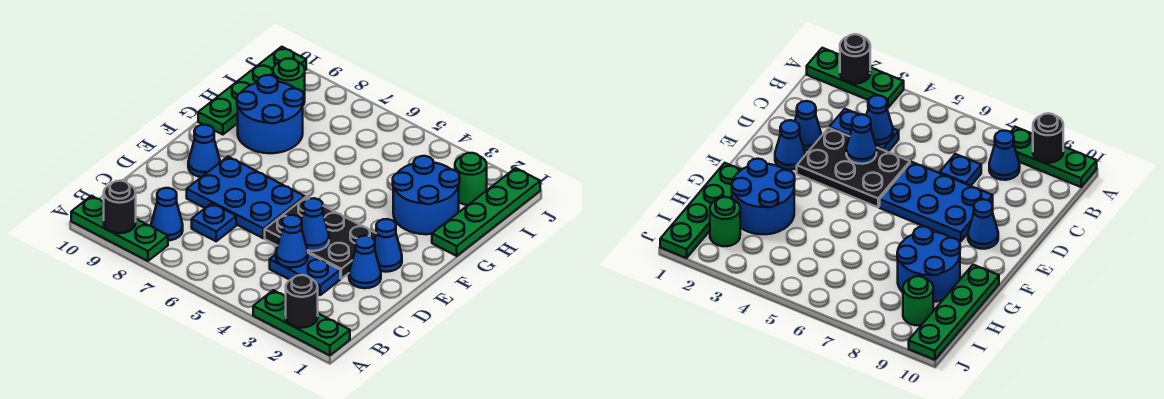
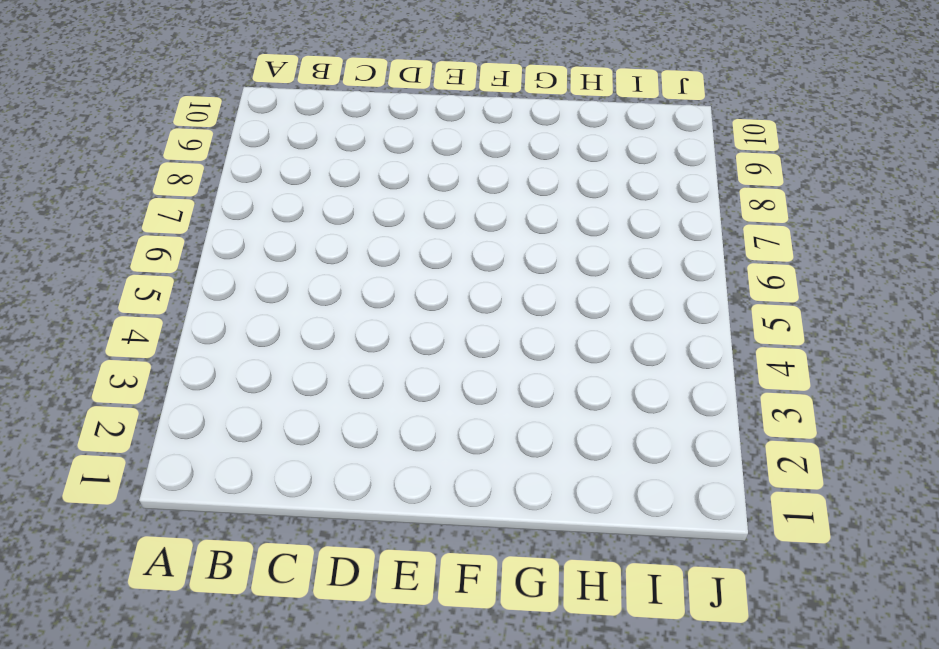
none -> green 1x3 plate [253,290,350,355]
none -> green 1x3 plate [71,196,168,261]
none -> blue 1x1 cone [151,188,183,240]

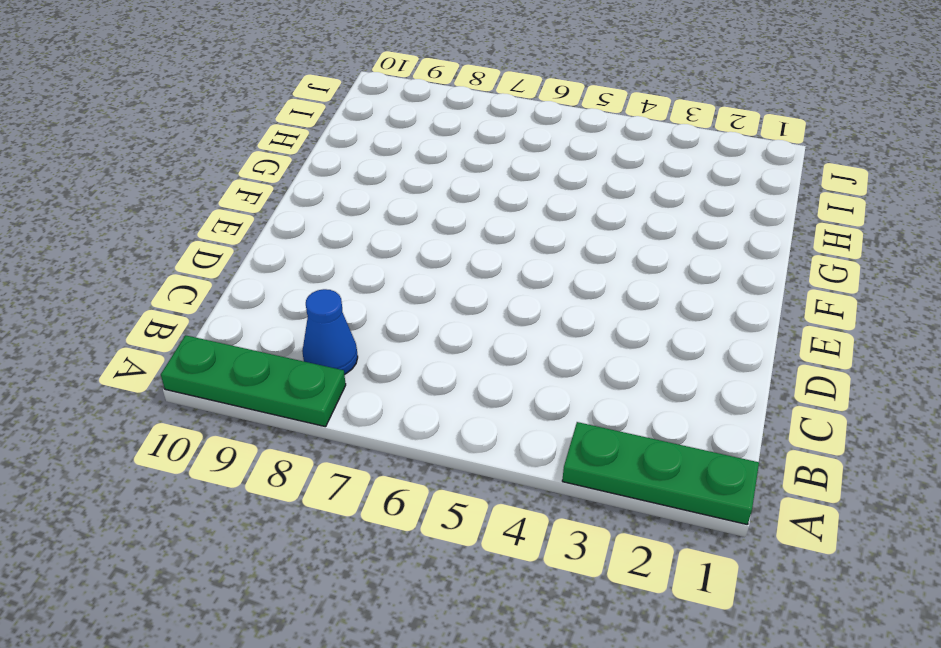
none -> blue 1x2 plate [270,253,340,295]
none -> blue 1x1 plate [192,203,236,241]
none -> blue 1x1 cone [349,236,381,288]

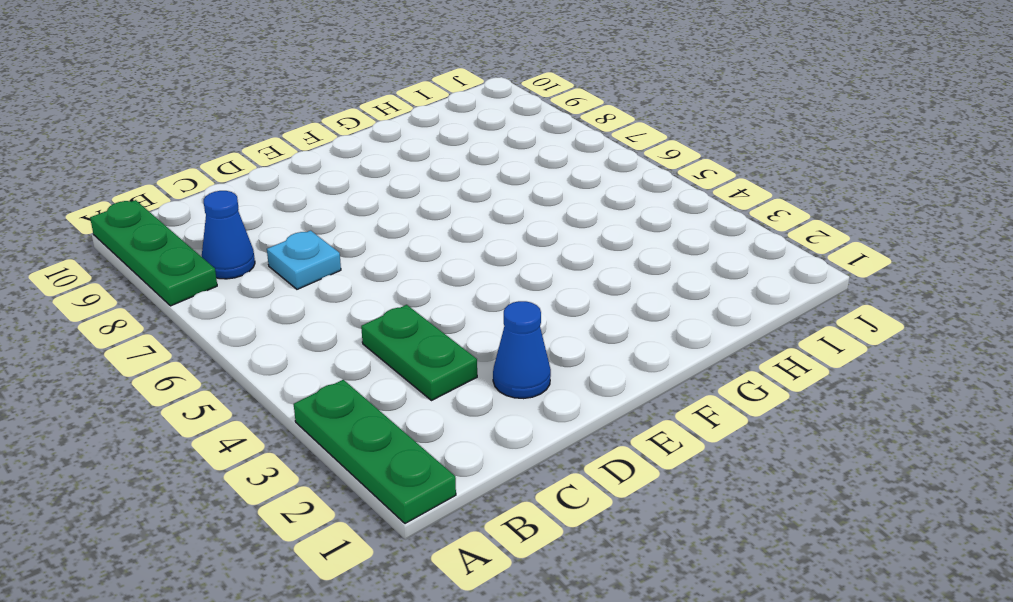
green 1x2 plate [361,305,477,401] -> blue 1x2 plate [270,253,340,295]
cyan 1x1 plate [267,231,341,289] -> blue 1x1 plate [192,203,236,241]
none -> black 2x3 plate [265,197,376,279]
none -> blue 2x3 plate [187,157,305,238]
none -> blue 1x1 cone [375,219,402,272]

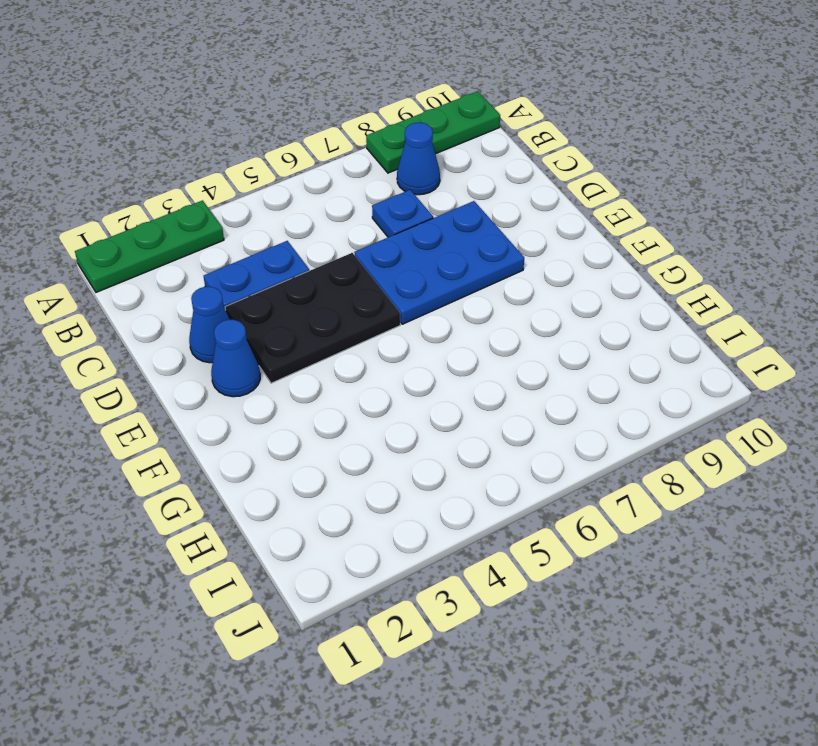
none -> blue 1x1 cone [188,125,220,177]
none -> green 1x4 plate [432,168,540,256]
none -> blue 2x2 round brick [393,156,460,234]

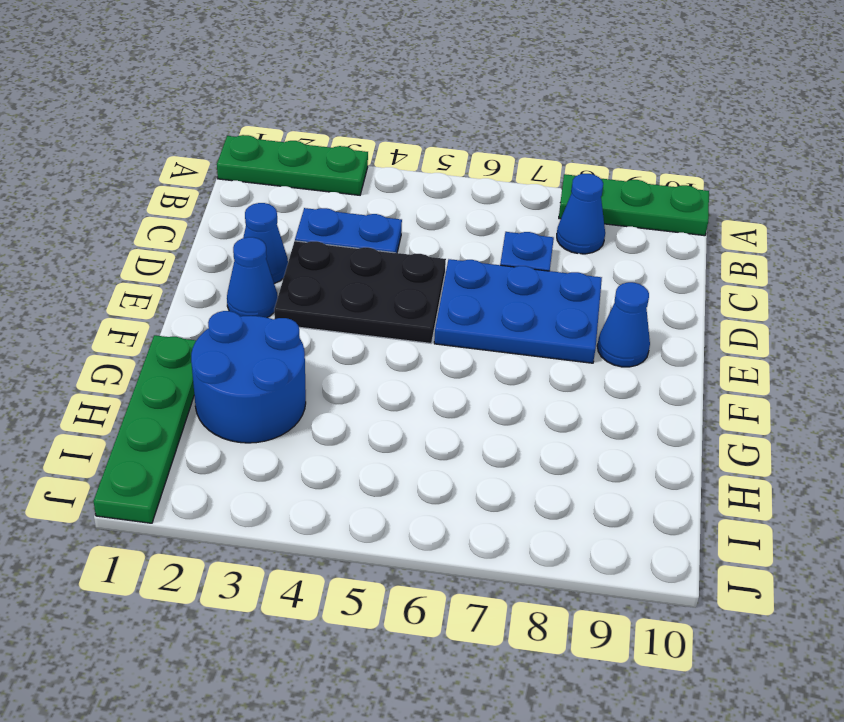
none -> blue 2x2 round brick [237,75,304,153]
none -> green 1x4 plate [198,47,306,135]
none -> green 1x1 round brick [455,153,487,205]

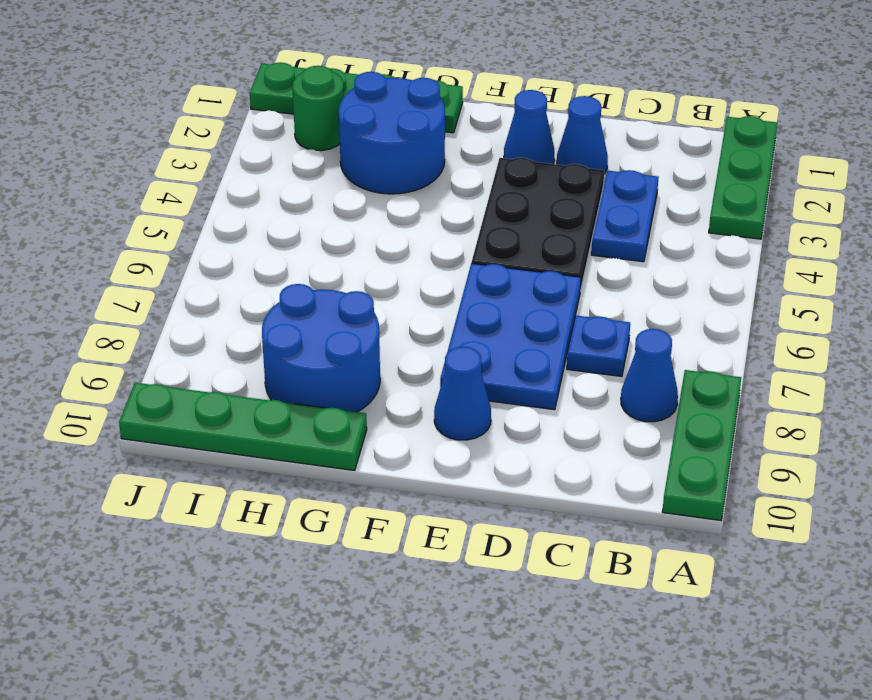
none -> green 1x1 round brick [273,58,305,105]
none -> black 1x1 round brick [286,275,318,328]
none -> black 1x1 round brick [104,181,136,233]

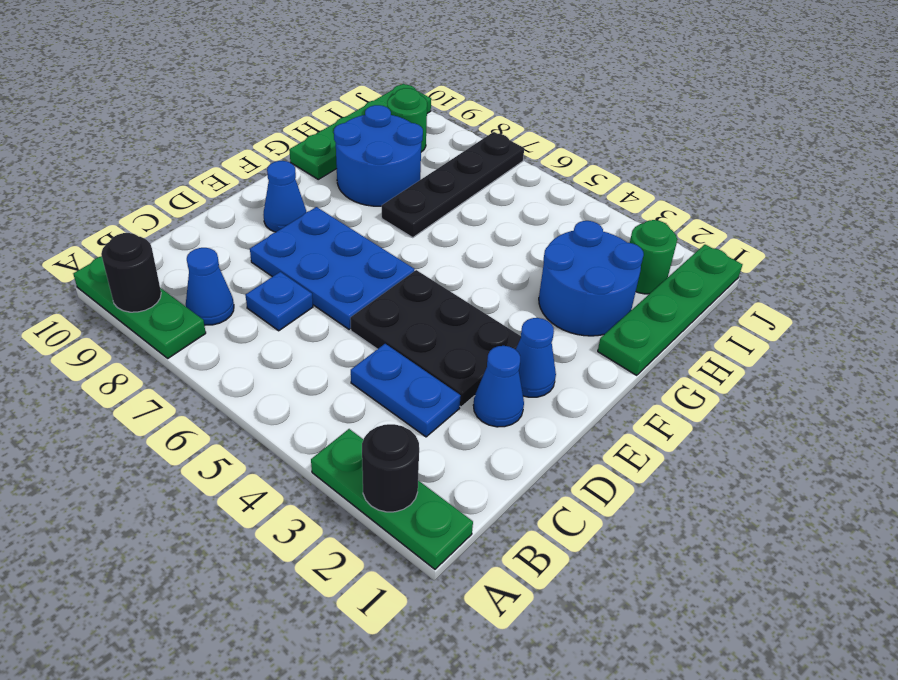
black 1x4 plate [382,132,524,237] -> none
none -> blue 1x1 cone [276,215,308,268]
none -> blue 1x1 cone [301,198,329,251]

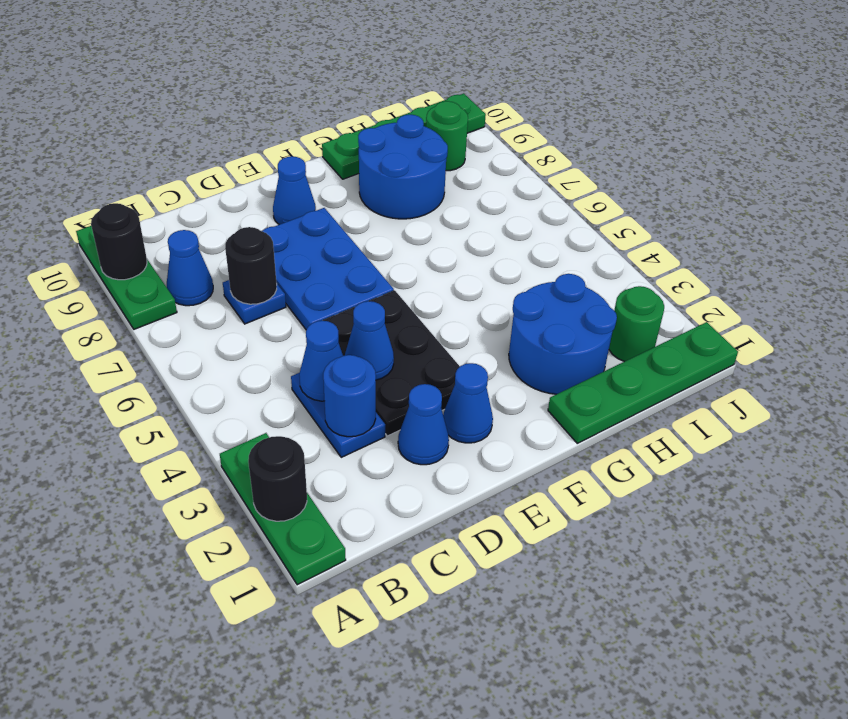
blue 1x1 round brick [323,355,376,437] -> none
black 1x1 round brick [225,227,277,304] -> none

